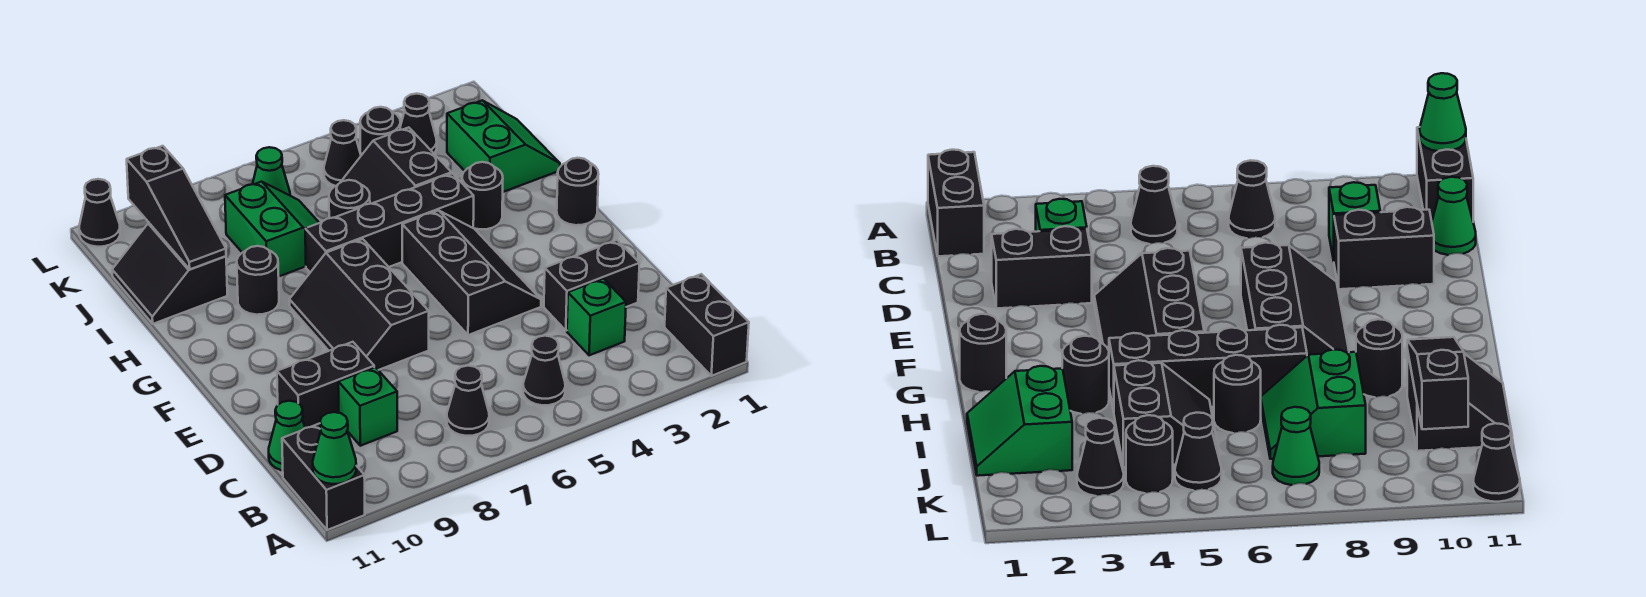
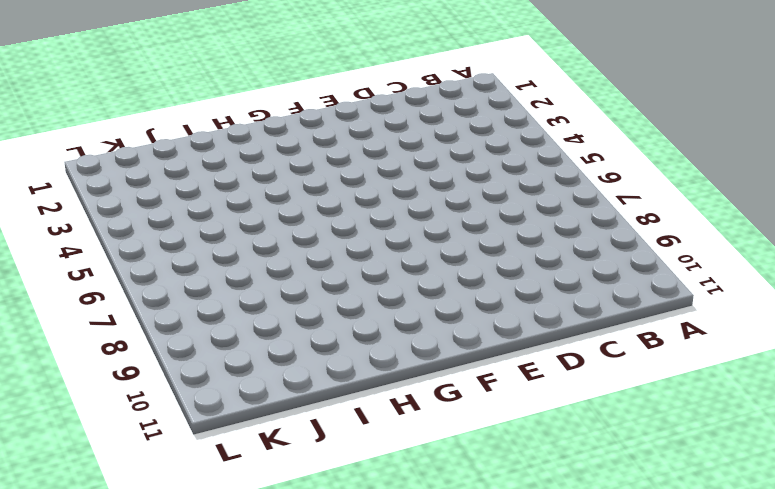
none -> black 1x2 brick [665,274,749,376]
none -> black 1x2 brick [282,423,365,530]
none -> black 1x1 cone [523,336,565,405]

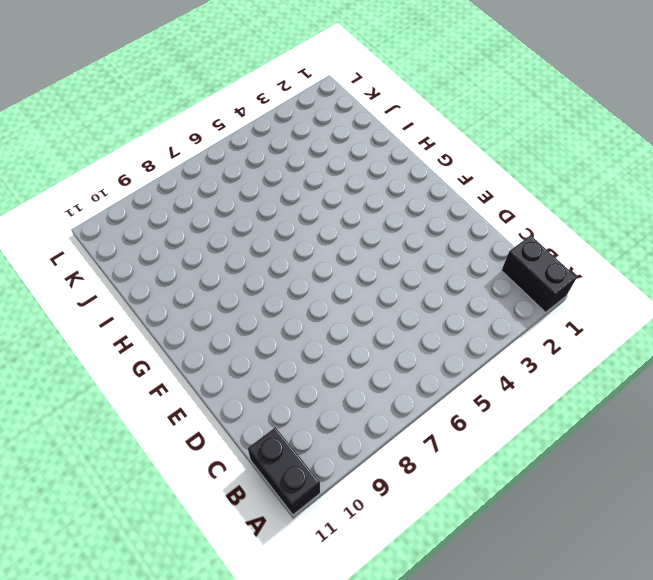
none -> black 1x1 cone [523,336,565,405]
none -> black 1x1 cone [447,366,489,436]
none -> green 1x1 brick [567,279,626,355]

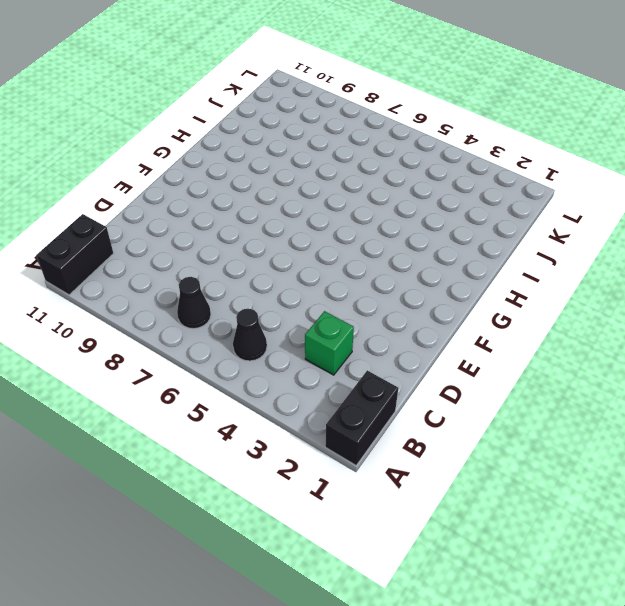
none -> green 1x1 brick [338,367,397,446]
none -> green 1x1 cone [269,401,305,471]
none -> black 1x2 brick [544,240,640,331]

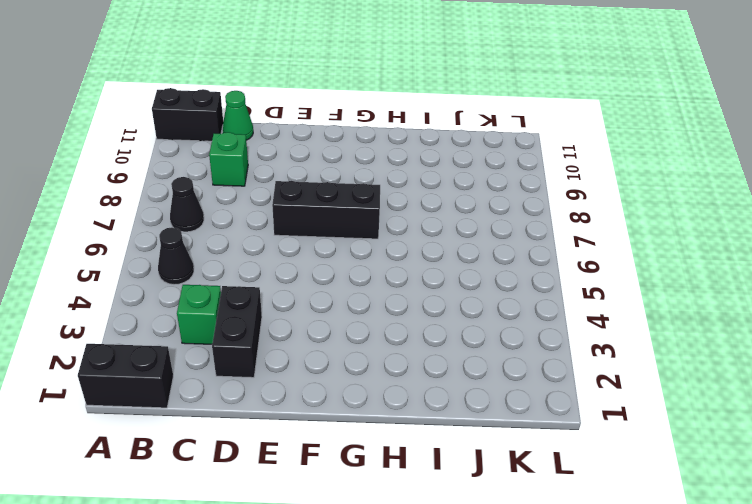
none -> black 1x2 brick [277,342,374,428]
none -> black 2x3 slope [402,210,541,335]
none -> black 1x1 round brick [557,158,598,225]

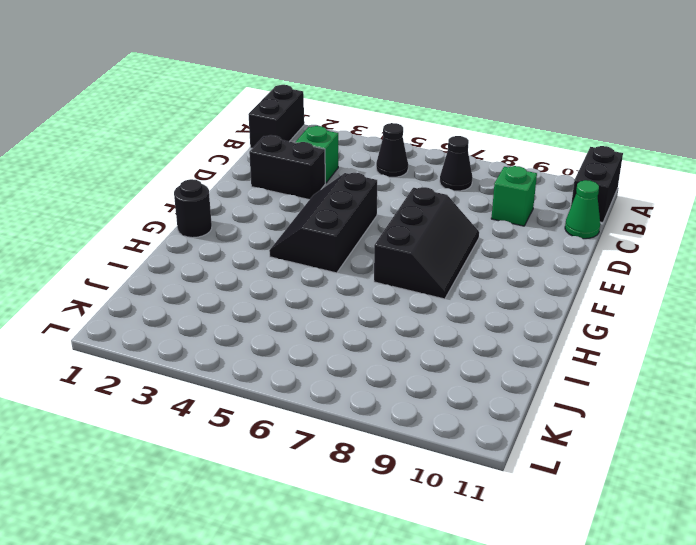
none -> black 1x2 brick [277,342,374,428]
none -> black 1x1 round brick [462,162,503,229]
none -> black 1x4 brick [305,173,474,272]

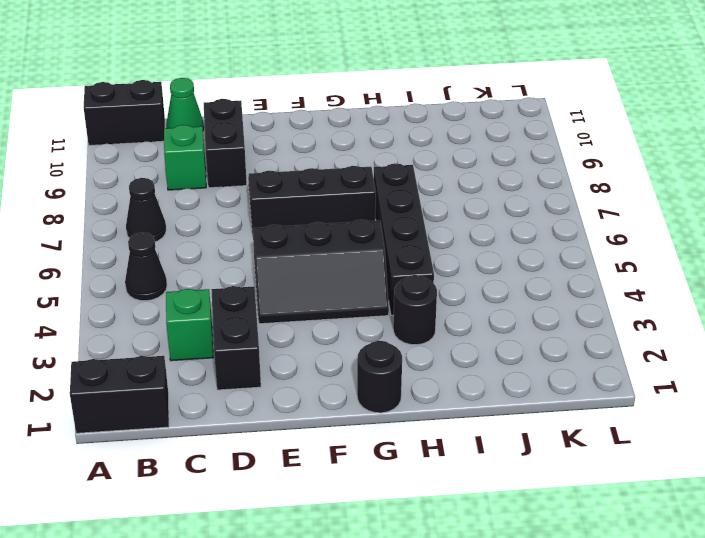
none -> black 1x1 round brick [237,246,279,315]
none -> green 2x2 slope [447,100,560,192]
none -> black 2x2 slope [340,128,452,204]

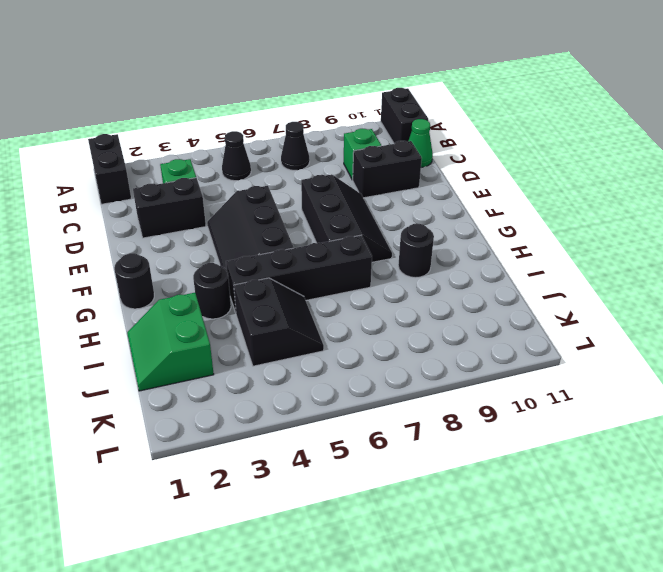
none -> black 1x1 round brick [329,180,370,218]
none -> green 2x2 slope [225,182,319,276]
none -> black 2x2 slope [112,223,227,324]

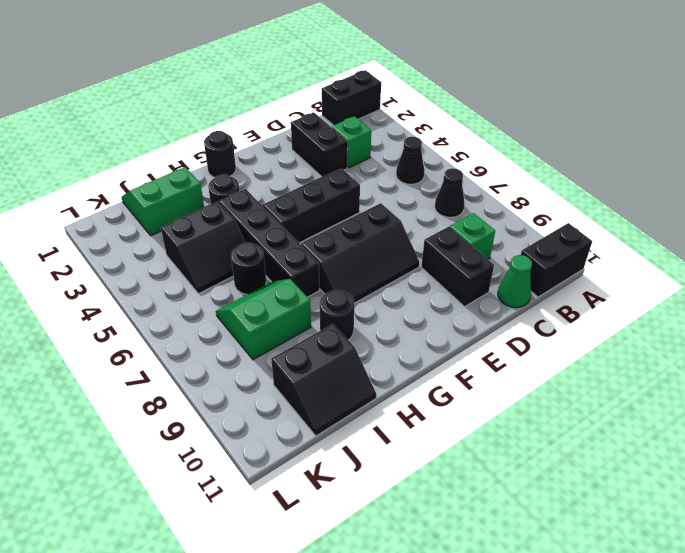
none -> black 1x1 cone [400,94,437,153]
none -> black 1x1 round brick [360,107,400,155]
none -> black 1x1 cone [324,120,361,186]

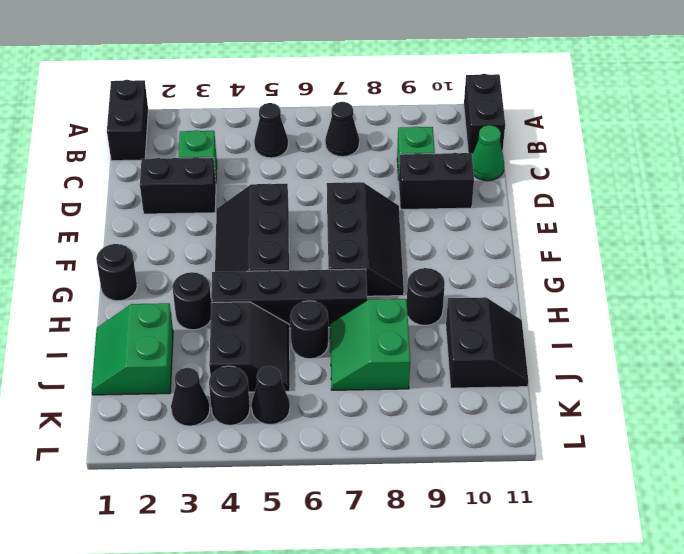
none -> green 1x1 cone [253,147,290,195]
none -> black 1x1 cone [79,179,120,247]
none -> green 1x1 cone [313,412,356,484]

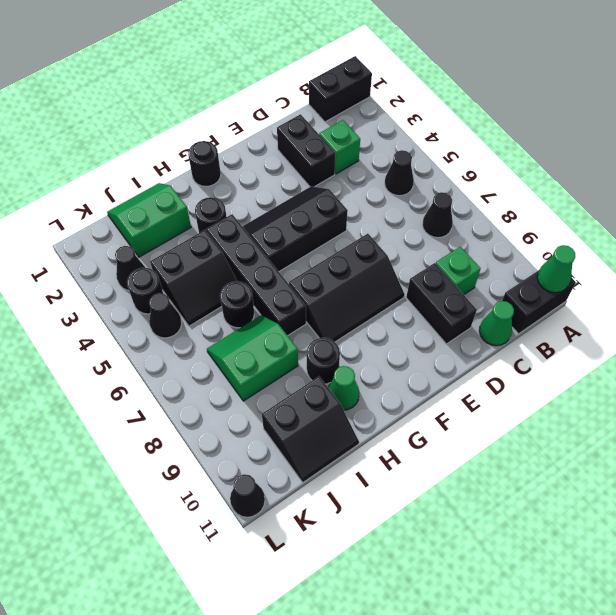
green 1x1 cone [328,366,359,410] -> green 1x1 cone moved to [253,147,290,195]
none -> black 1x3 slope [127,146,226,269]

